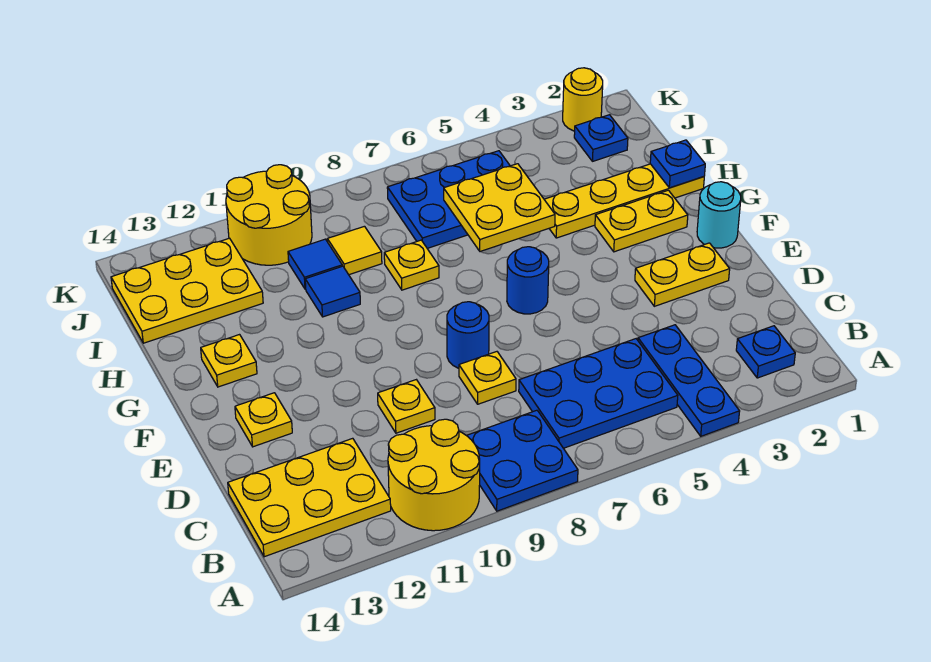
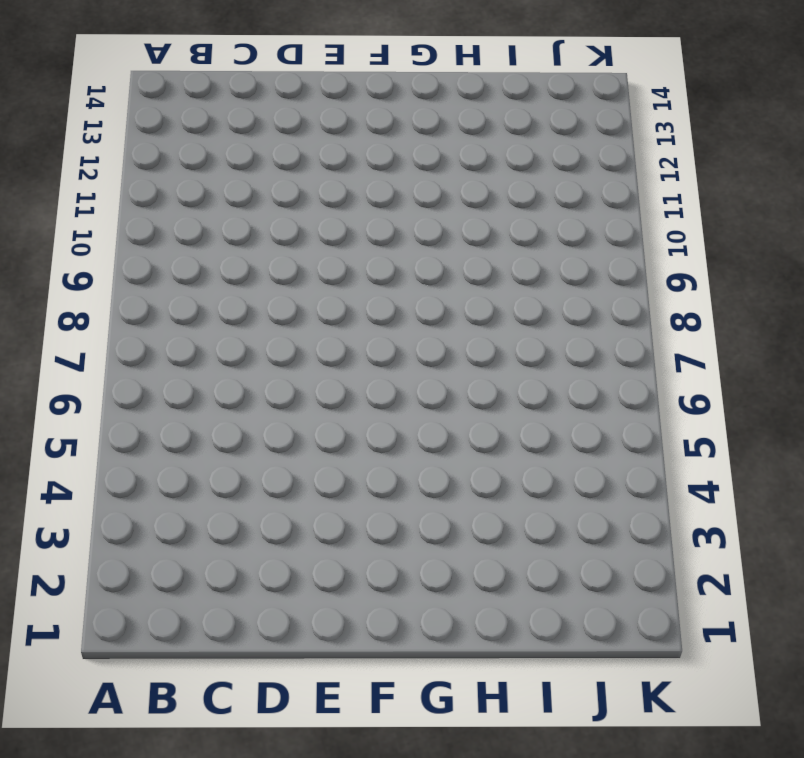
none -> blue 1x3 plate [638,325,740,436]
none -> blue 2x2 plate [466,410,578,511]
none -> yellow 2x2 round brick [388,419,480,531]

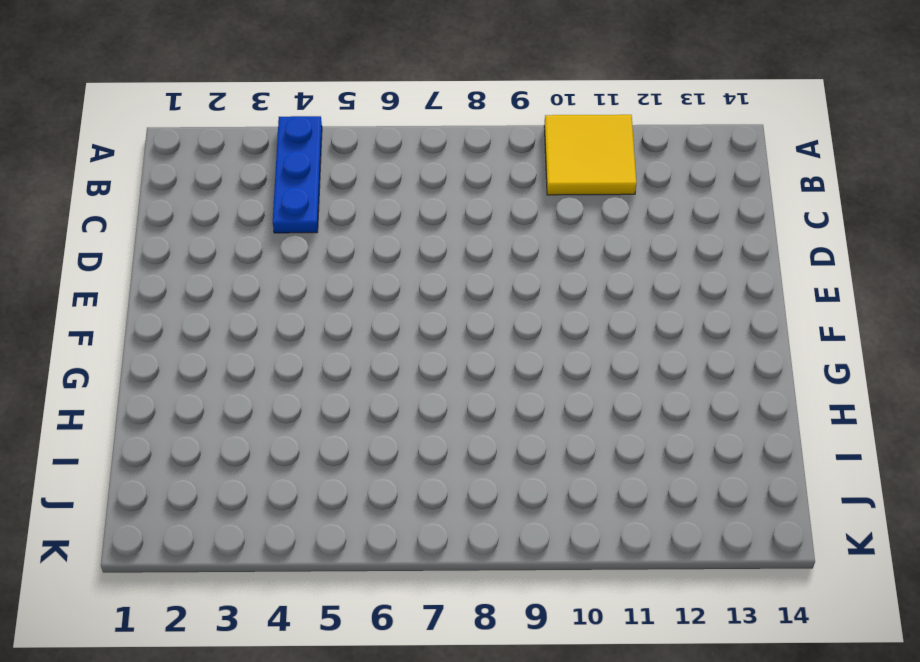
yellow 2x2 tile [544,115,637,195] -> yellow 2x2 round brick [388,419,480,531]
none -> blue 2x2 plate [466,410,578,511]
none -> blue 1x1 plate [736,326,795,378]
none -> blue 2x3 plate [519,339,678,448]

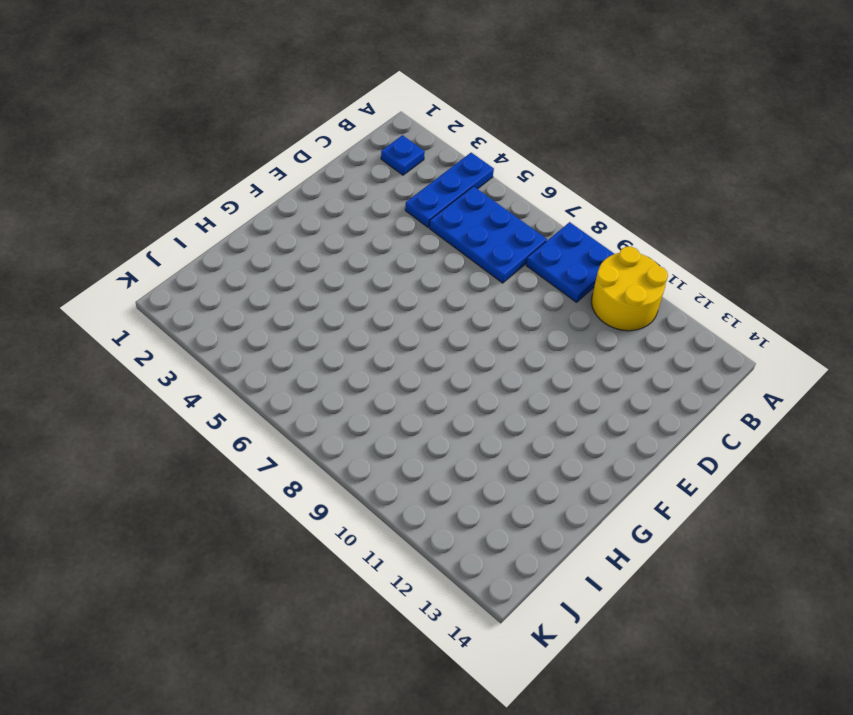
none -> yellow 2x3 plate [228,438,391,557]
none -> yellow 1x1 plate [459,352,516,404]
none -> yellow 1x1 plate [378,380,435,433]

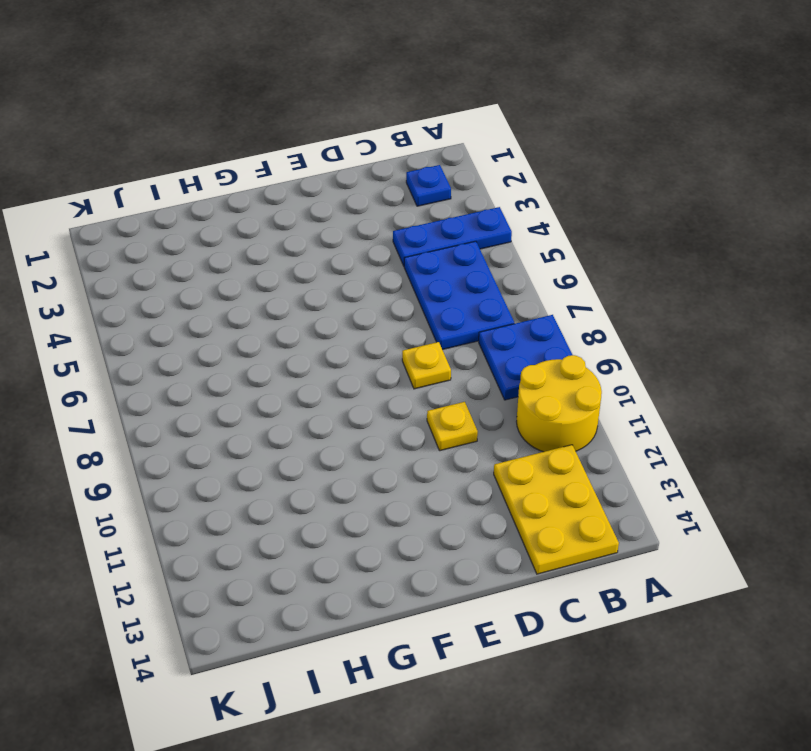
none -> yellow 1x2 plate [635,243,730,306]
none -> blue 1x1 round brick [447,302,489,368]
none -> yellow 1x1 plate [235,393,292,447]

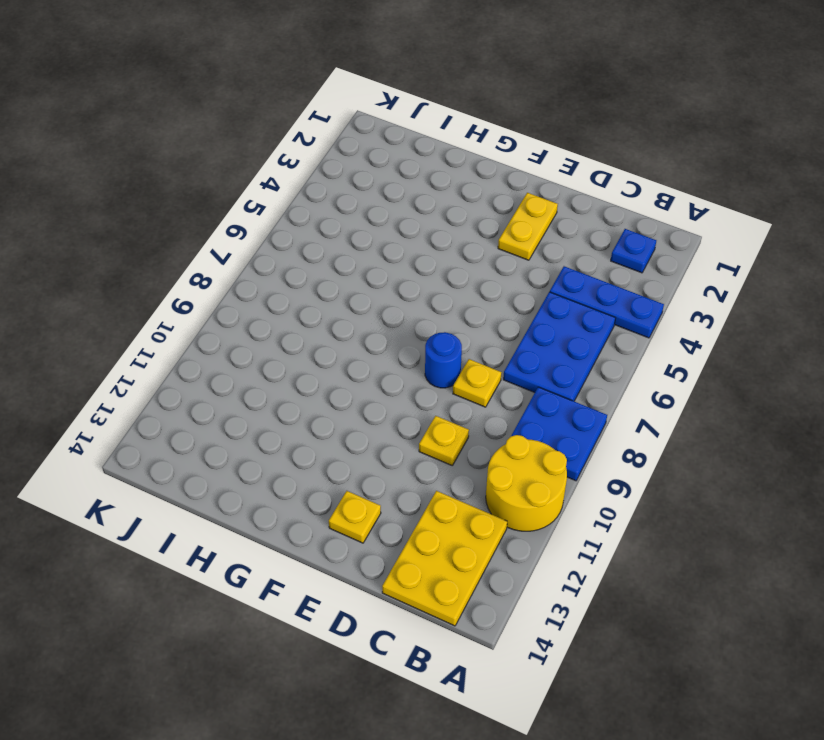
none -> cyan 1x1 round brick [697,182,741,248]
none -> blue 1x1 round brick [507,247,549,314]
none -> yellow 1x2 plate [595,190,688,252]

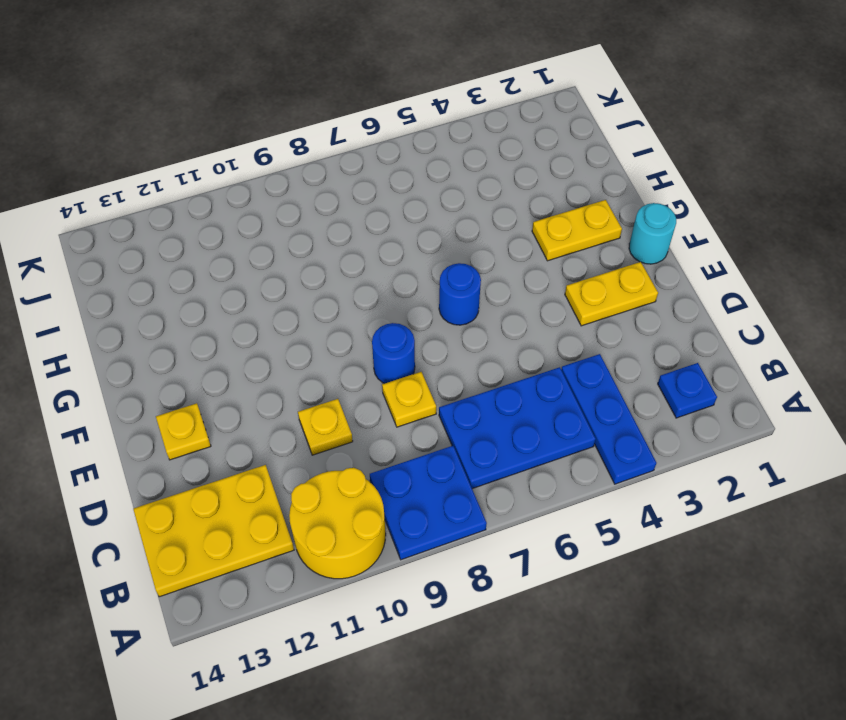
none -> yellow 1x1 plate [201,335,257,387]
none -> yellow 1x4 plate [544,164,704,238]
none -> yellow 1x1 plate [384,240,439,290]

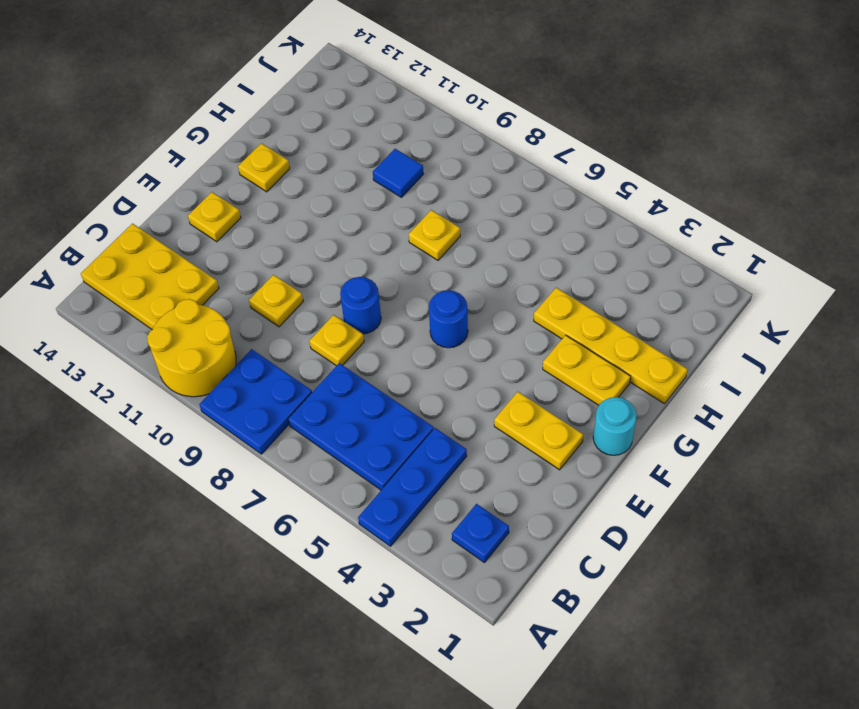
none -> blue 1x1 tile [305,266,360,317]
none -> blue 2x3 plate [387,151,510,248]
none -> yellow 1x1 tile [327,226,382,275]

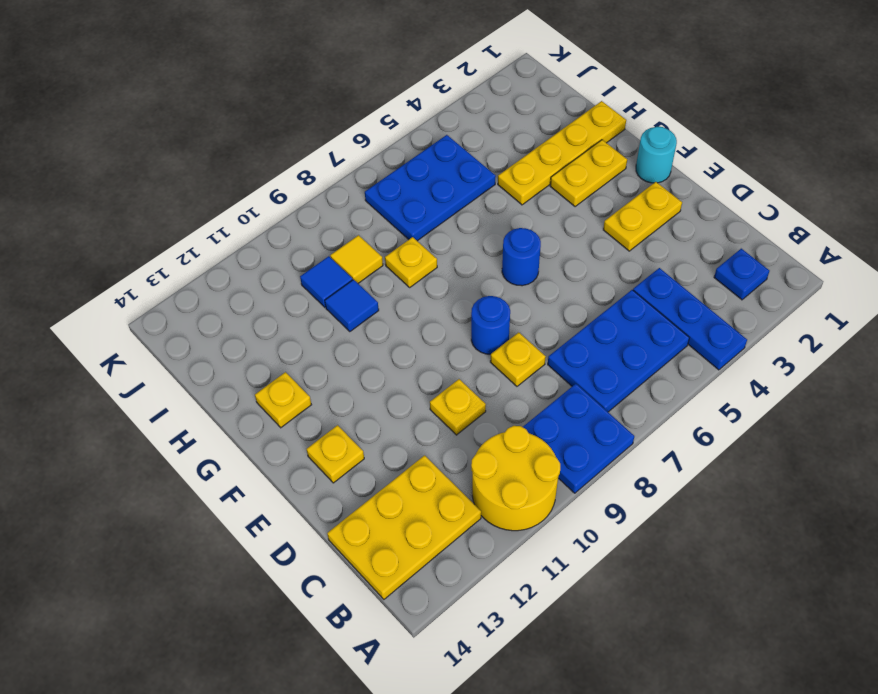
none -> yellow 2x3 plate [111,238,263,343]
none -> blue 1x1 plate [574,115,628,161]
none -> yellow 2x2 round brick [226,165,312,265]

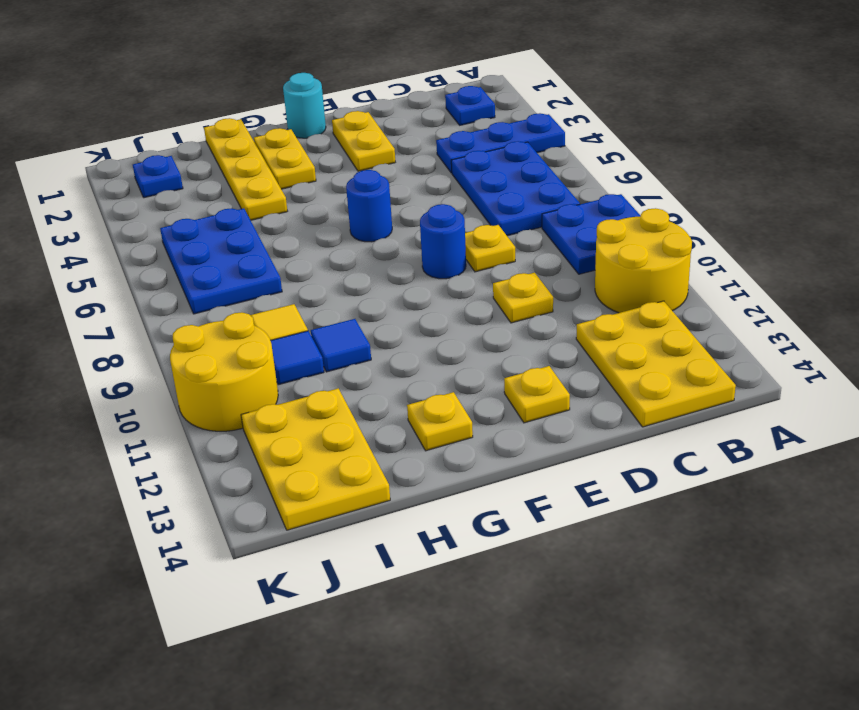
none -> yellow 1x1 plate [384,240,439,290]
none -> yellow 1x1 round brick [563,68,603,131]
none -> blue 1x1 plate [650,140,705,188]

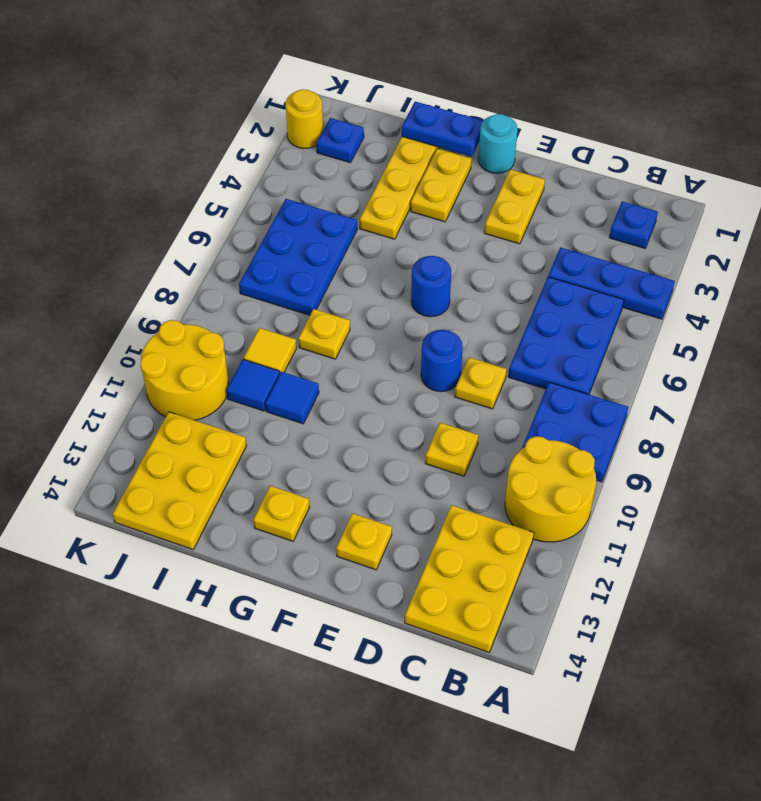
blue 1x2 plate [402,102,483,156] -> blue 1x1 plate [650,140,705,188]
none -> yellow 2x2 plate [444,164,555,251]

